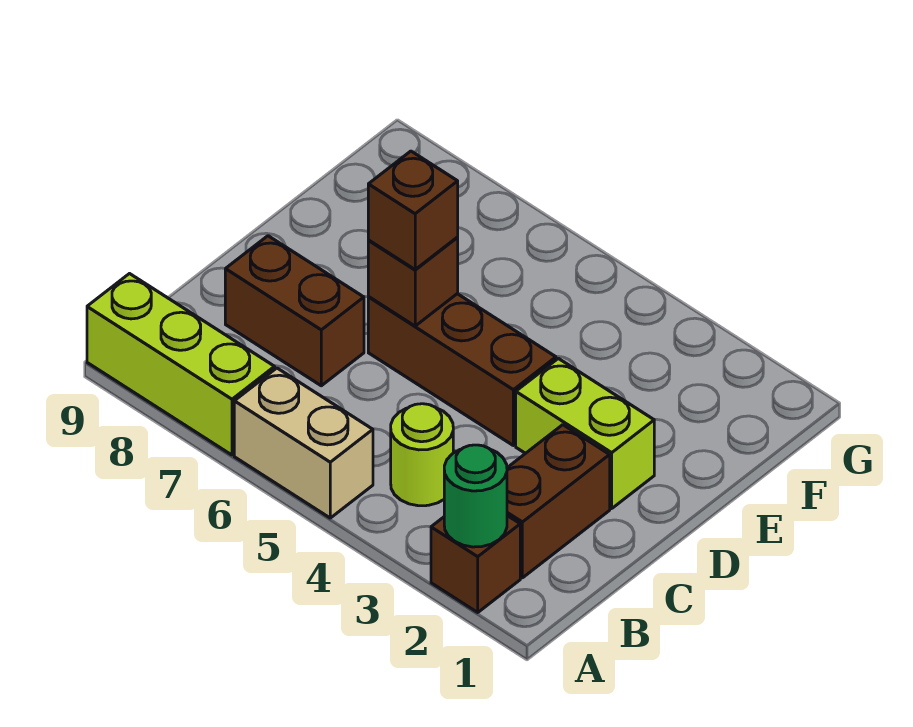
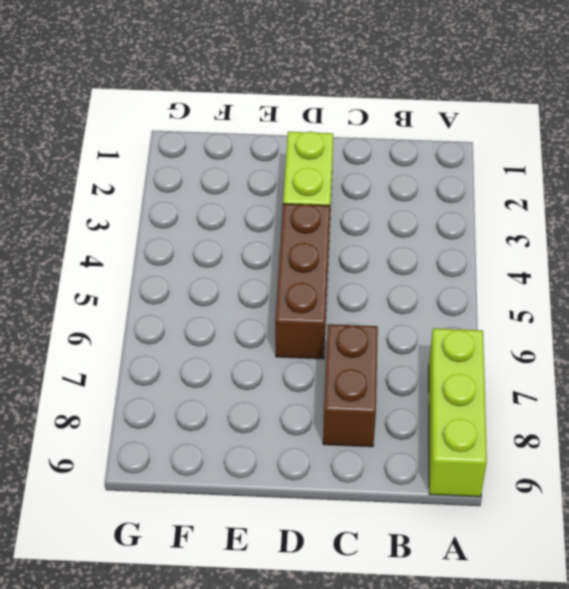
none -> brown 1x1 brick [431,516,520,612]
none -> tan 1x2 brick [234,368,373,518]

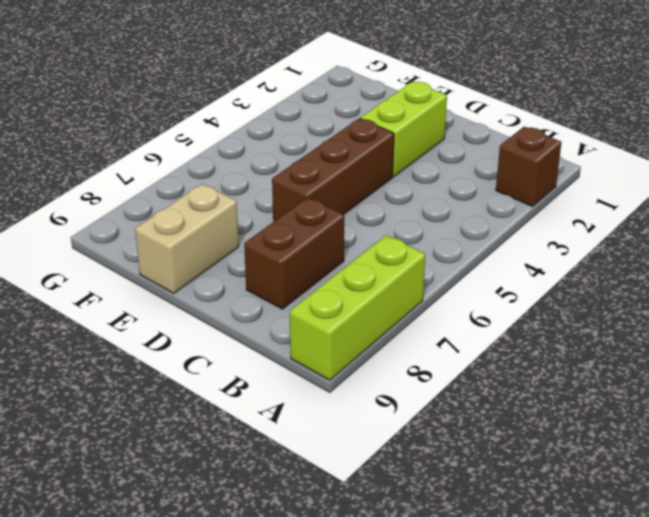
tan 1x2 brick [135,184,239,293] -> tan 1x2 brick moved to [234,368,373,518]
none -> brown 1x2 brick [507,425,610,578]
none -> lime 1x1 round brick [391,404,453,506]

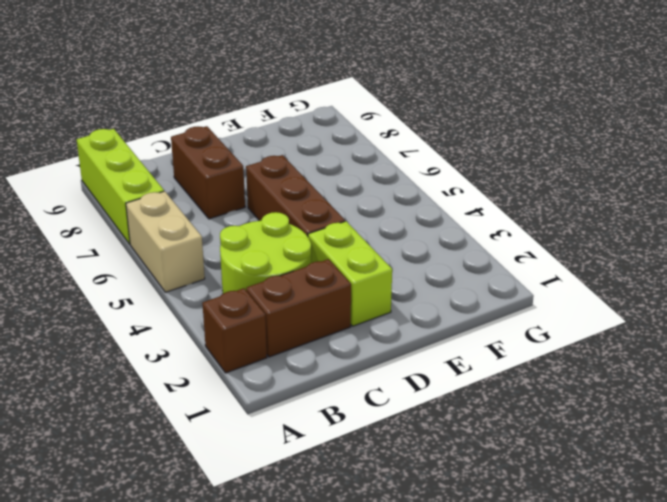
lime 2x2 round brick [220,212,311,294] -> lime 1x1 round brick [391,404,453,506]
none -> green 1x1 round brick [444,445,507,547]
none -> brown 1x1 brick [368,238,458,326]

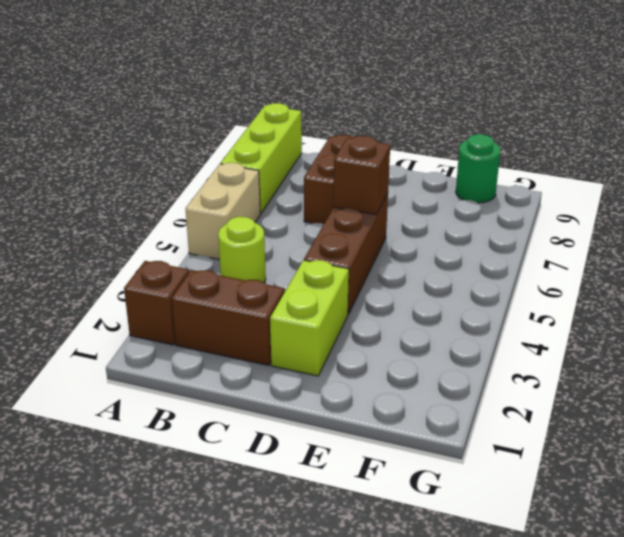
green 1x1 round brick [456,134,500,203] -> green 1x1 round brick moved to [444,445,507,547]
none -> brown 1x1 brick [368,151,458,269]

